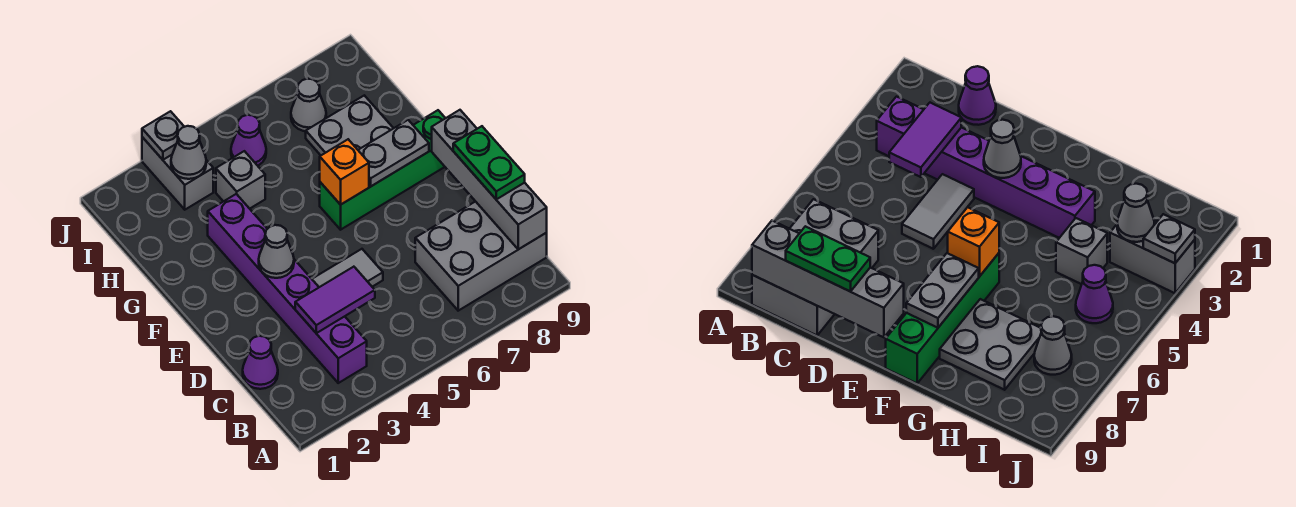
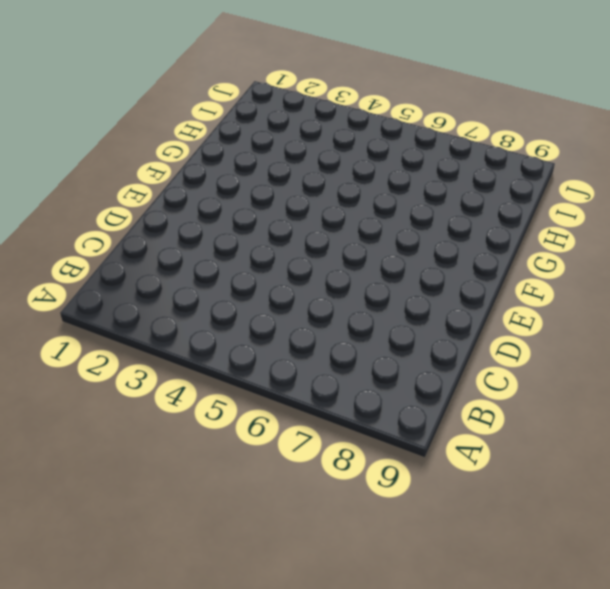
none -> purple 1x6 brick [208,194,367,383]
none -> grey 2x3 brick [415,201,547,311]
none -> purple 1x1 cone [243,336,278,389]

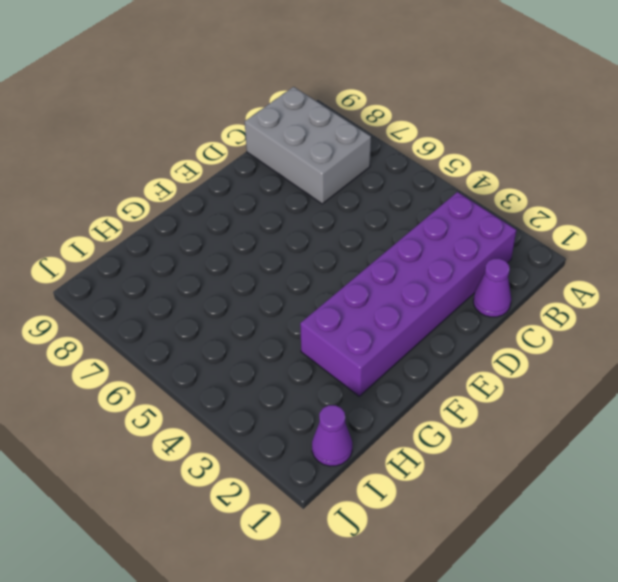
purple 2x6 brick [300,192,516,396] -> purple 1x6 brick [208,194,367,383]
purple 1x1 cone [312,405,352,466] -> purple 1x1 cone moved to [231,115,266,166]
none -> grey 1x2 tile [312,249,383,287]
none -> green 1x4 brick [320,110,445,230]
none -> grey 2x2 plate [306,95,393,155]

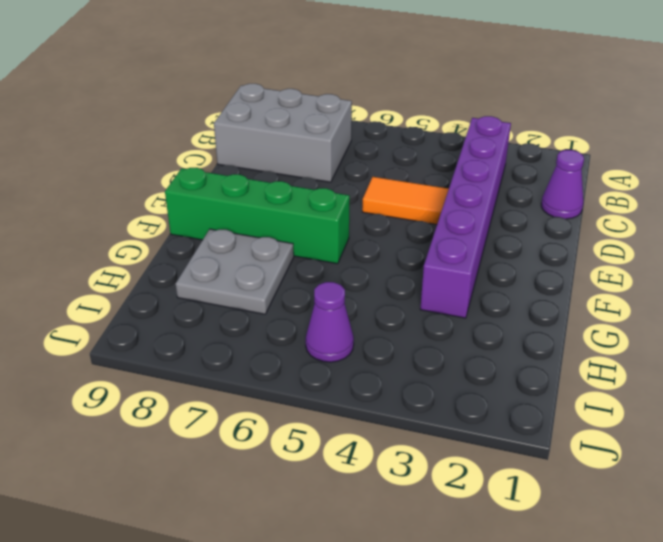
orange 1x2 tile [362,177,449,225] -> grey 1x2 tile [312,249,383,287]
none -> grey 1x1 brick [216,151,265,209]
none -> grey 1x2 brick [142,137,213,210]
none -> grey 1x1 cone [291,79,326,131]

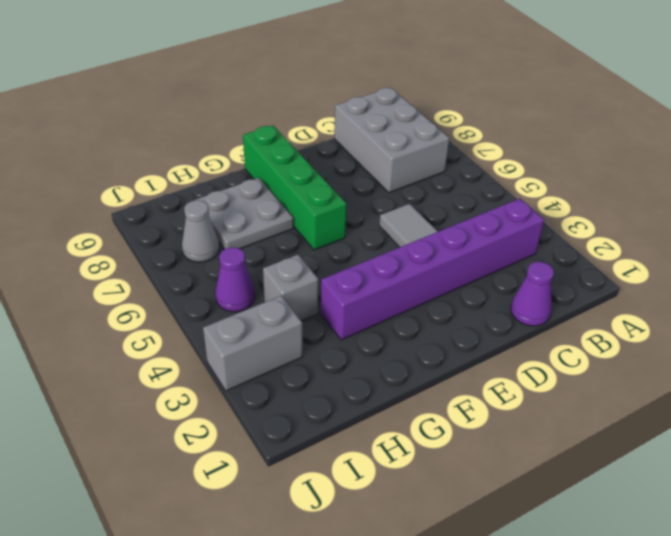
none -> grey 1x4 brick [432,110,547,249]
none -> purple 1x2 tile [295,267,375,333]
none -> grey 1x1 cone [259,225,294,278]

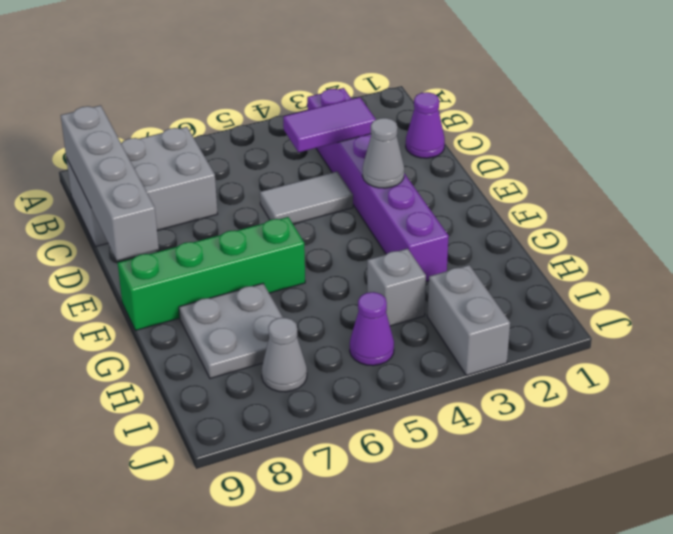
none -> orange 1x1 brick [320,139,369,205]
none -> grey 1x2 plate [358,120,429,187]
none -> grey 1x1 cone [171,126,206,179]

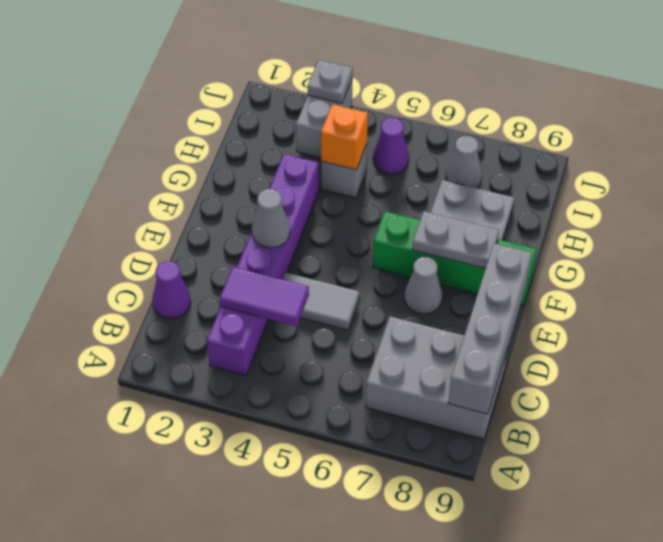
grey 1x1 cone [404,257,442,314] -> grey 1x1 cone moved to [171,126,206,179]
orange 1x1 brick [321,104,368,170] -> orange 1x1 brick moved to [320,139,369,205]
none -> green 1x2 plate [453,126,525,200]

